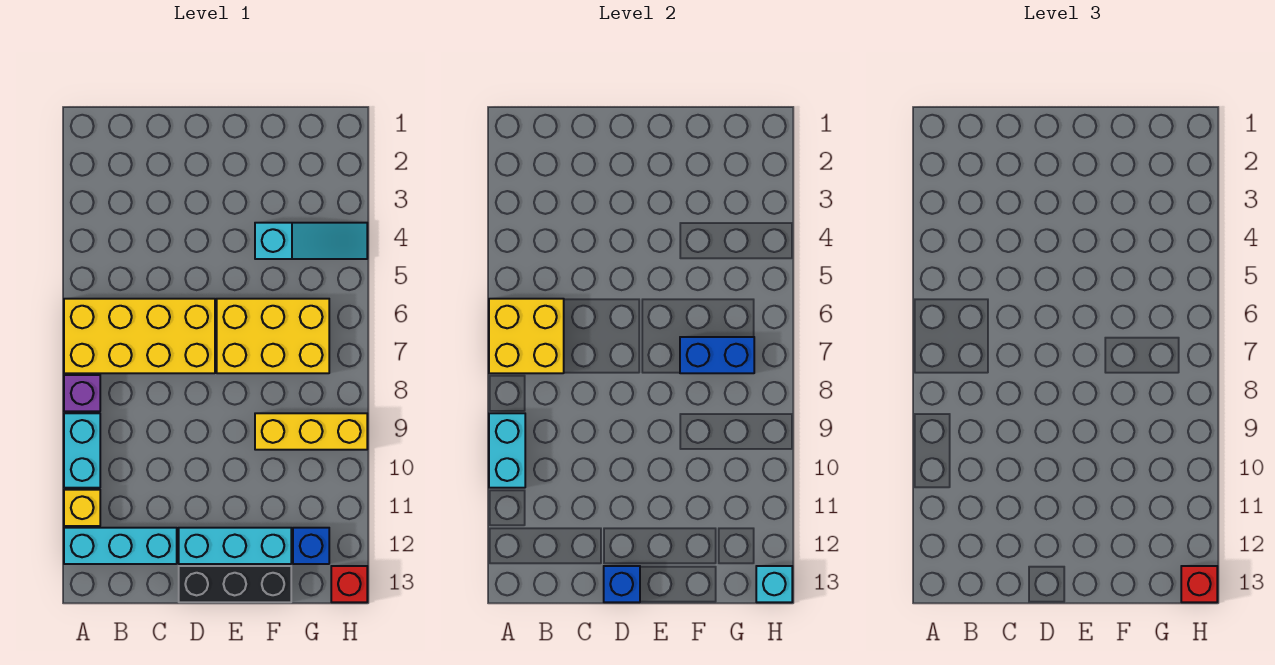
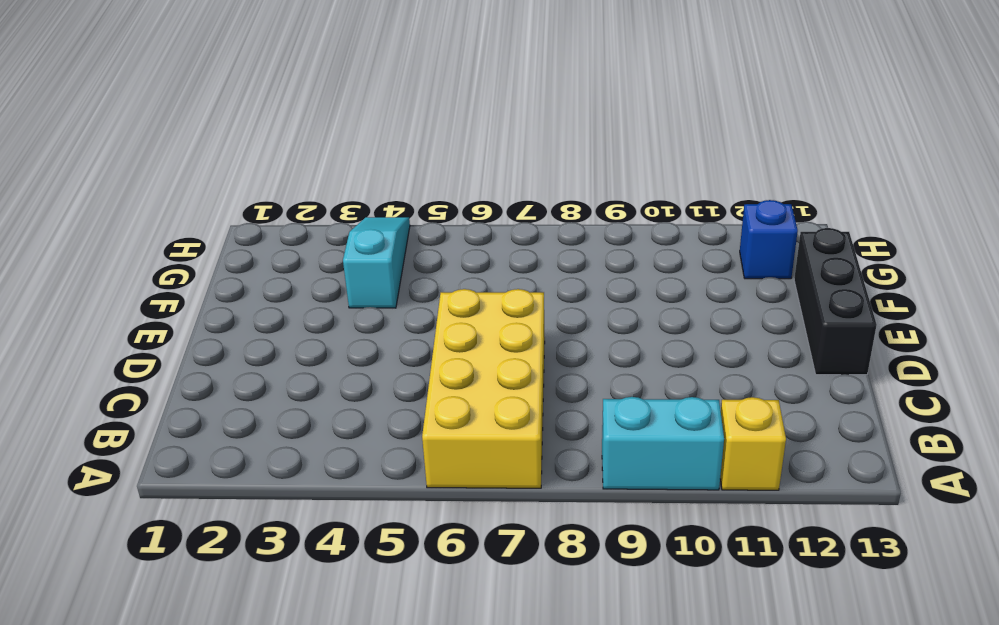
none -> purple 1x1 brick [64,375,100,411]
none -> cyan 1x3 brick [64,528,177,564]
none -> cyan 1x3 brick [179,528,291,564]

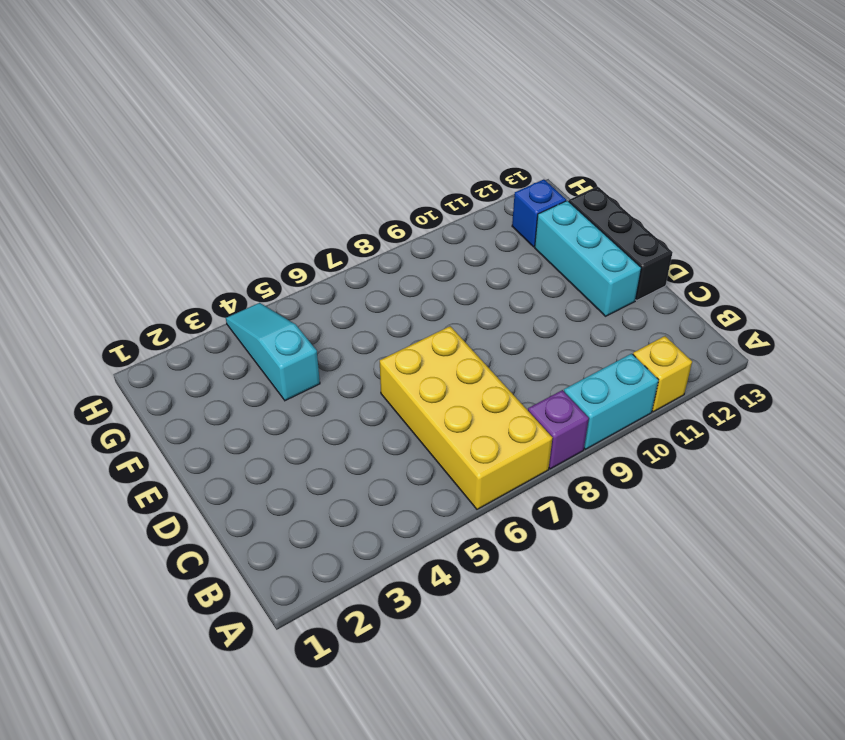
none -> cyan 1x3 brick [64,528,177,564]
none -> yellow 2x3 brick [217,299,329,373]
none -> yellow 1x3 brick [255,413,367,450]

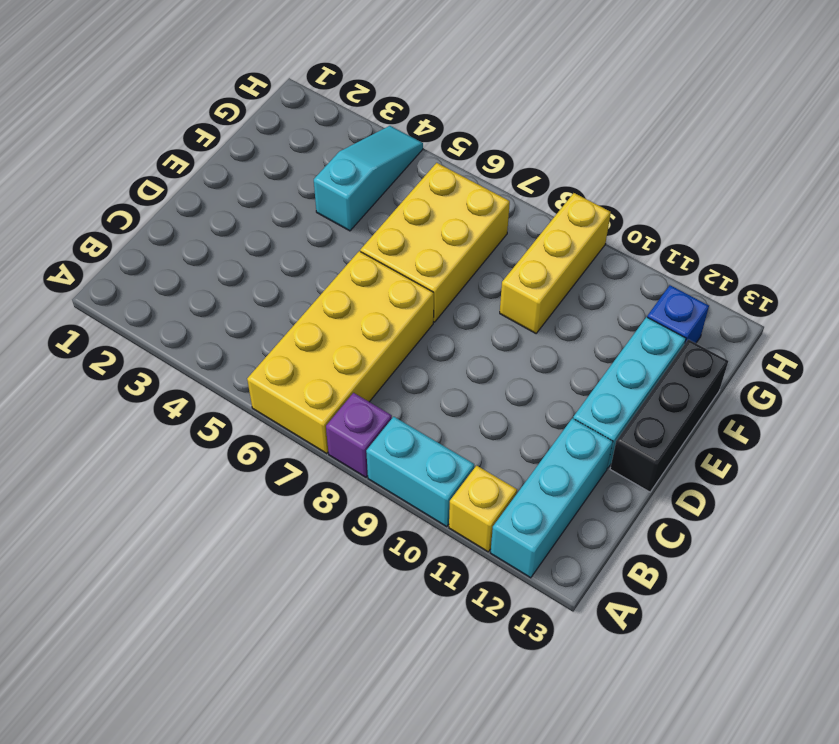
none -> red 1x1 brick [331,566,367,602]
none -> yellow 2x2 brick [489,299,564,373]
none -> cyan 1x2 brick [489,413,525,488]

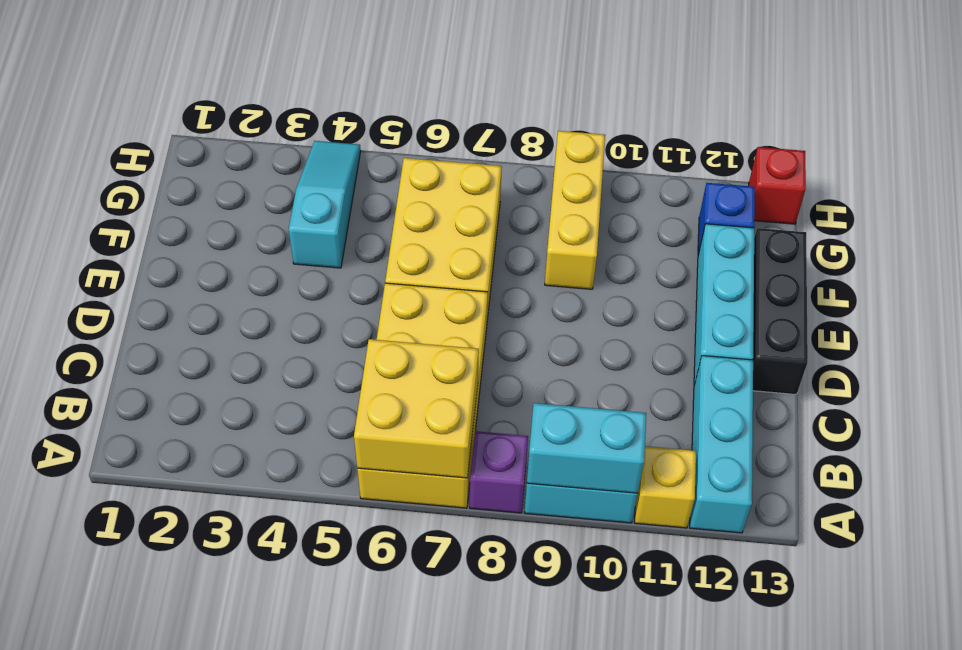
none -> blue 1x1 brick [604,566,640,602]
none -> blue 1x2 brick [680,337,754,373]
none -> cyan 1x1 brick [756,566,792,602]

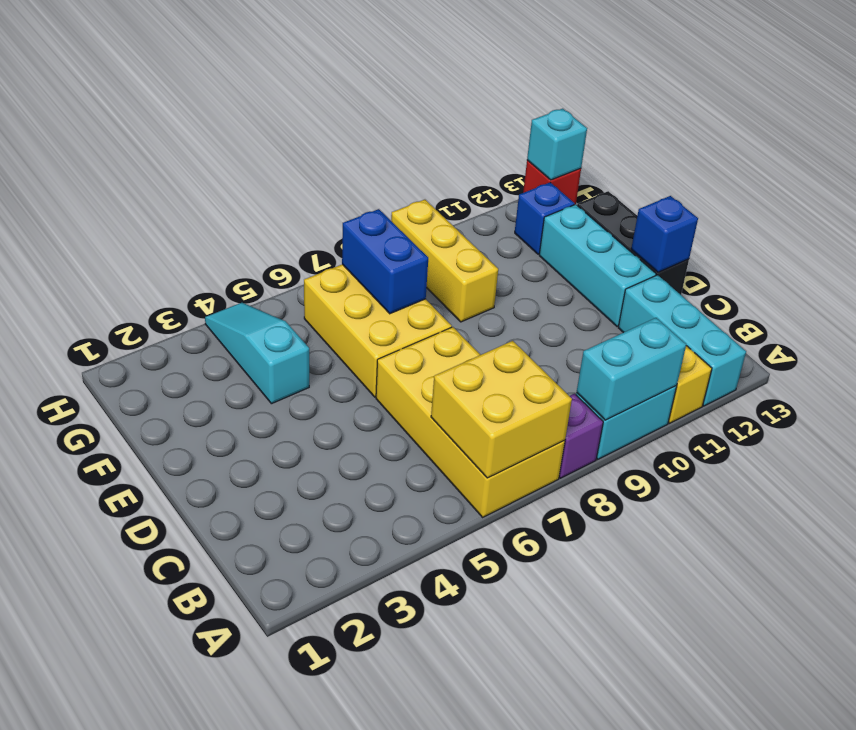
none -> red 1x1 brick [1181,566,1217,602]

